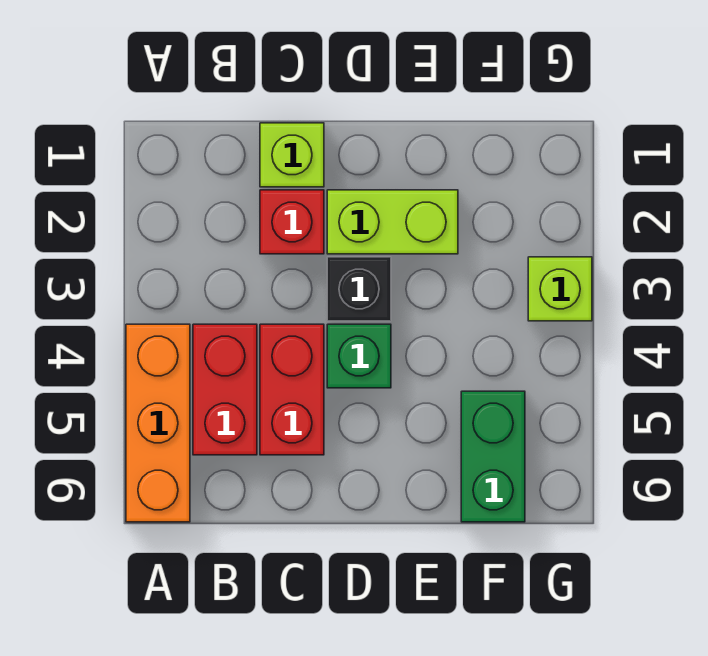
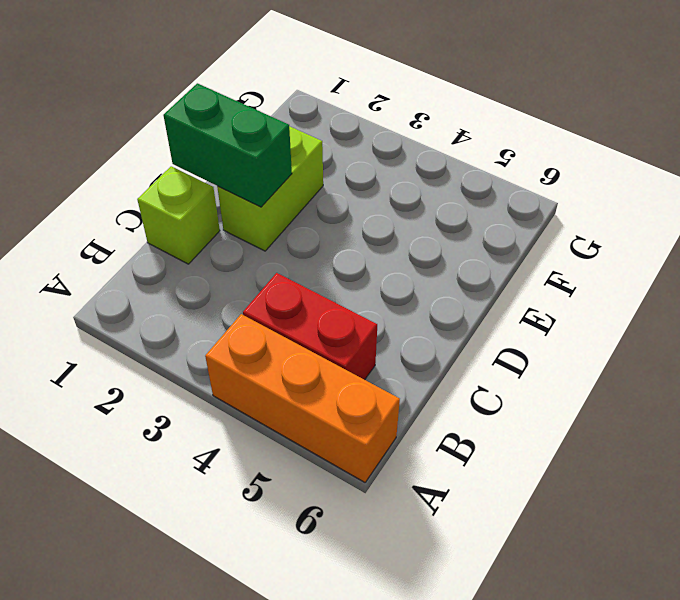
green 1x2 brick [163,83,292,207] -> green 1x2 brick moved to [461,391,525,522]
none -> red 1x1 brick [260,190,324,254]
none -> red 1x2 brick [260,324,324,455]

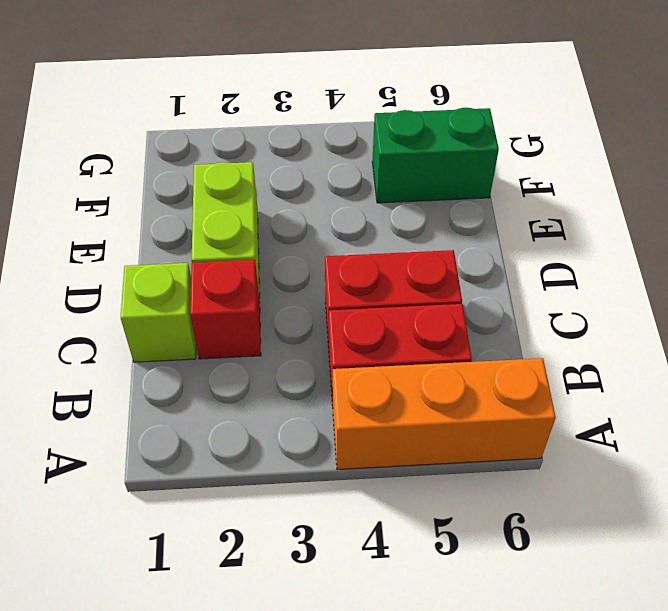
none -> black 1x1 brick [327,257,391,321]
none -> green 1x1 brick [327,324,391,388]

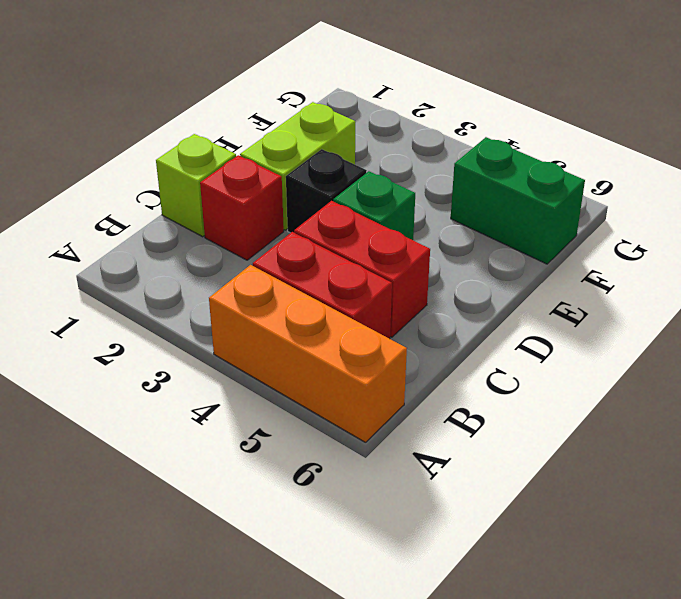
none -> lime 1x1 brick [528,257,592,321]

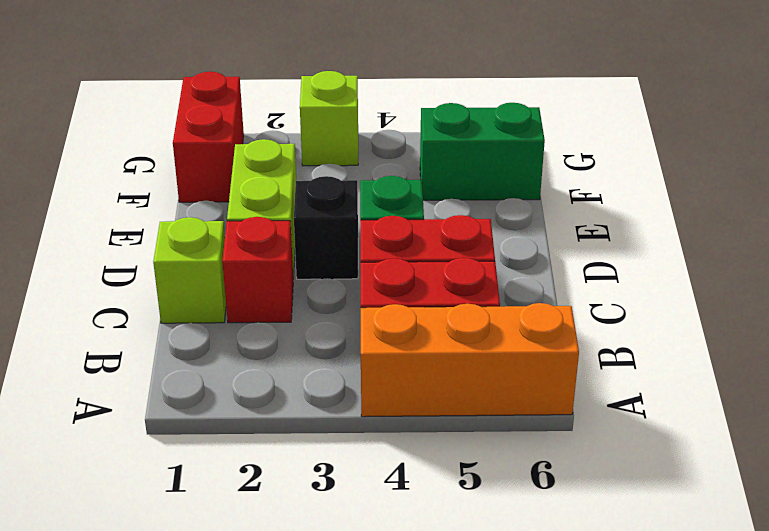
red 1x2 brick [173,72,244,202] -> none

